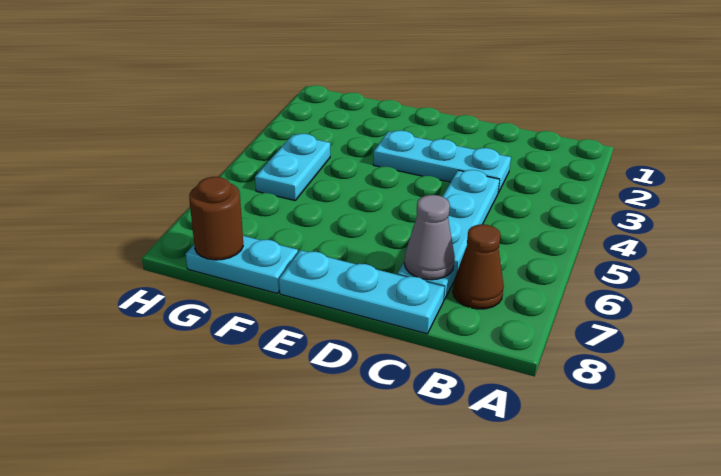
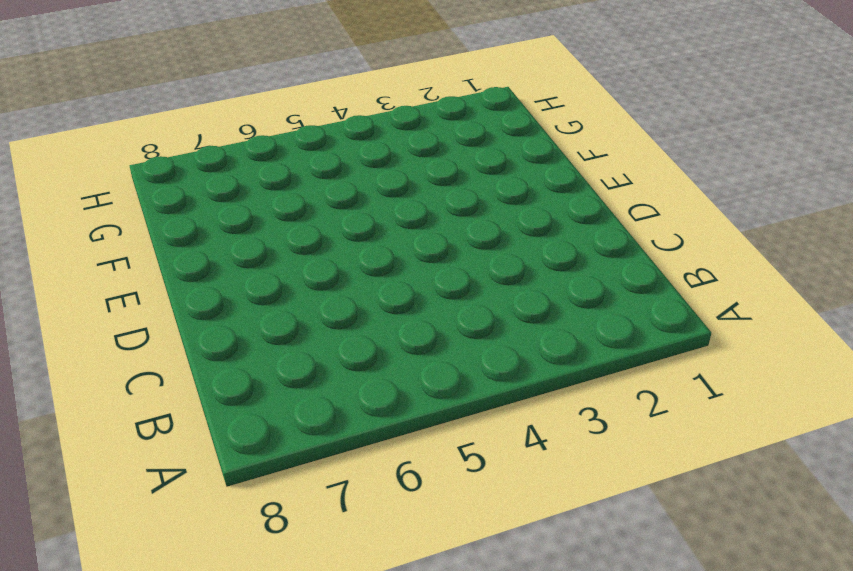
none -> brown 1x1 cone [453,224,504,309]
none -> cyan 1x3 plate [373,131,511,193]

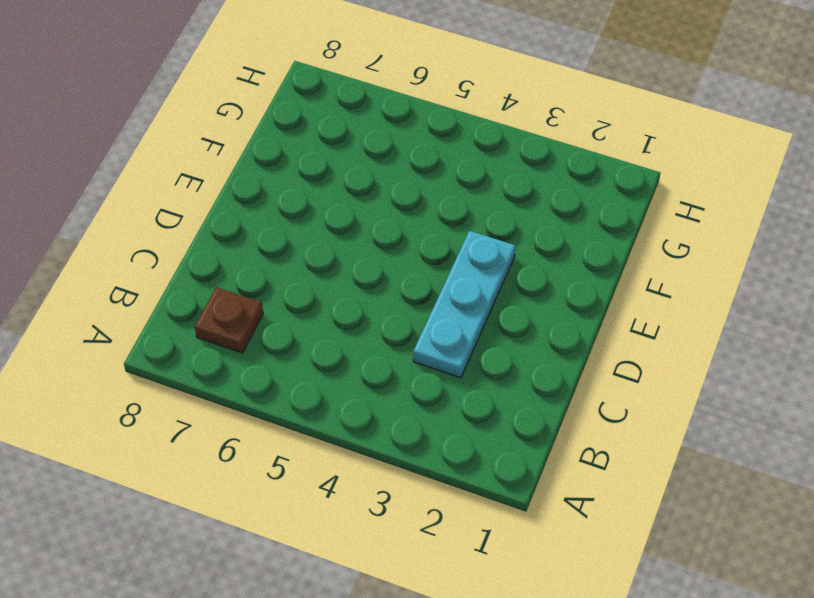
brown 1x1 plate [195,287,263,353] -> brown 1x1 cone [453,224,504,309]
none -> cyan 1x4 plate [397,170,500,301]
none -> cyan 1x3 plate [279,250,445,334]

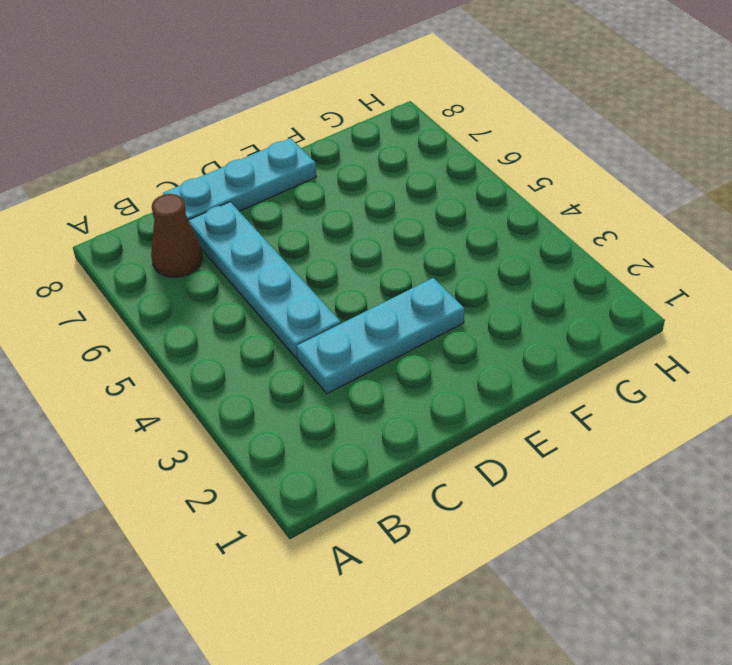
none -> cyan 1x2 plate [186,236,298,294]
none -> cyan 1x2 plate [255,134,330,200]

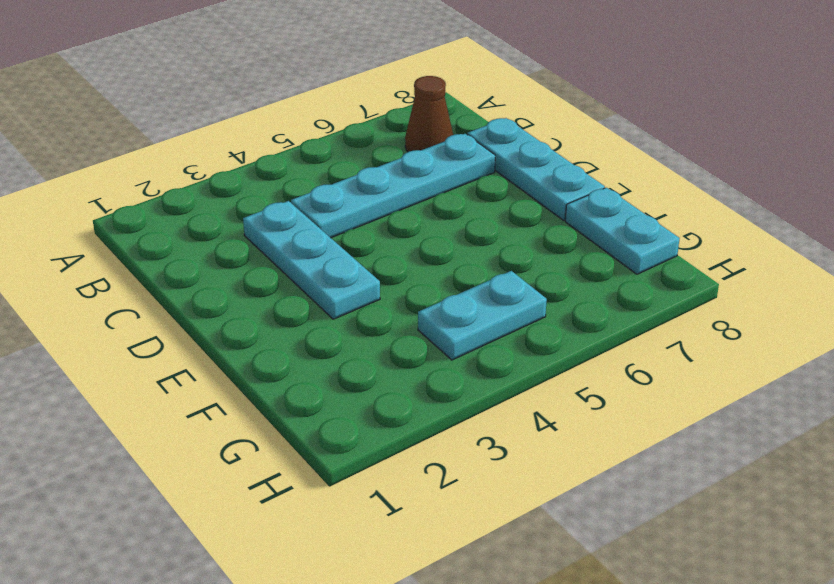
none -> grey 1x1 cone [404,195,455,280]
none -> brown 1x1 round brick [189,177,243,260]

